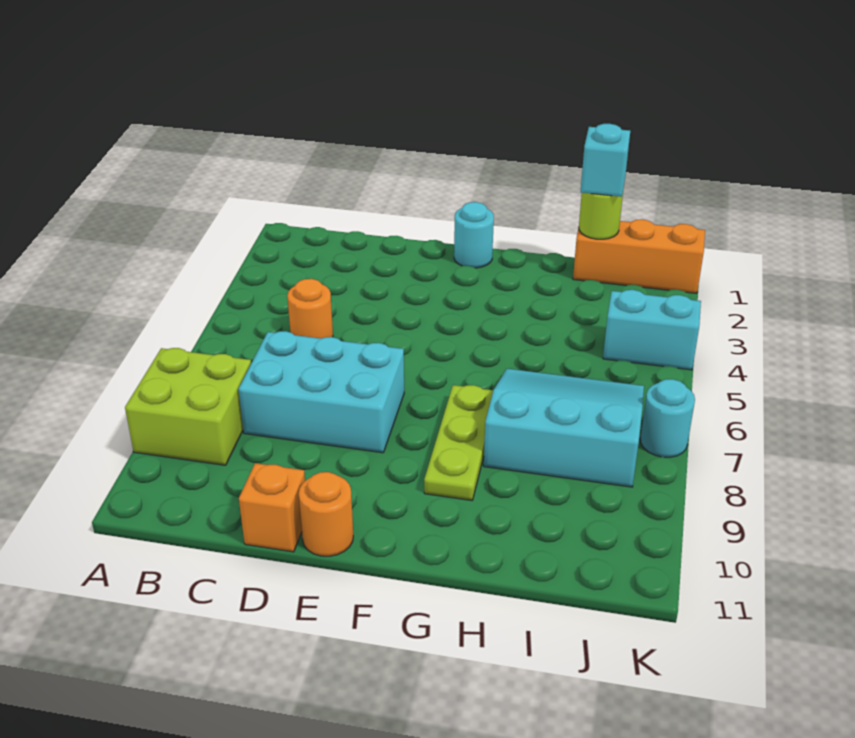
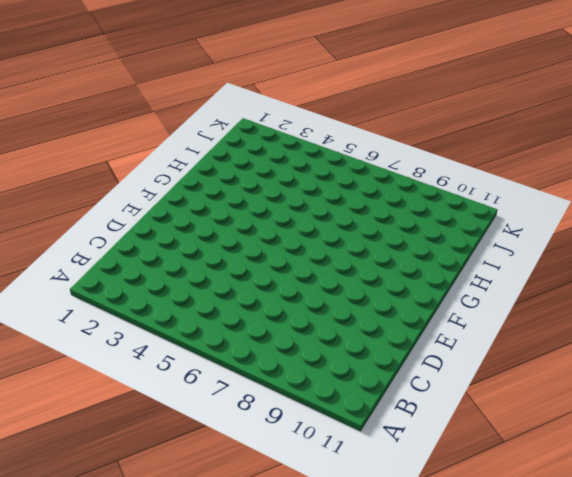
none -> lime 2x2 brick [125,348,251,465]
none -> orange 1x1 round brick [287,279,333,339]
none -> cyan 2x3 brick [239,331,404,453]

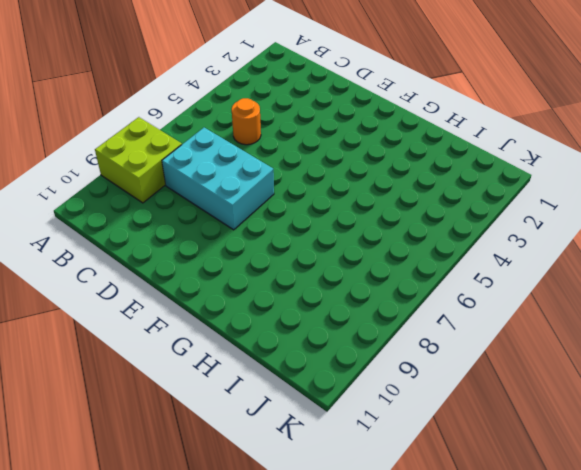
none -> orange 1x1 brick [239,463,305,552]
none -> orange 1x1 round brick [299,472,353,556]
none -> cyan 1x1 round brick [454,202,494,268]

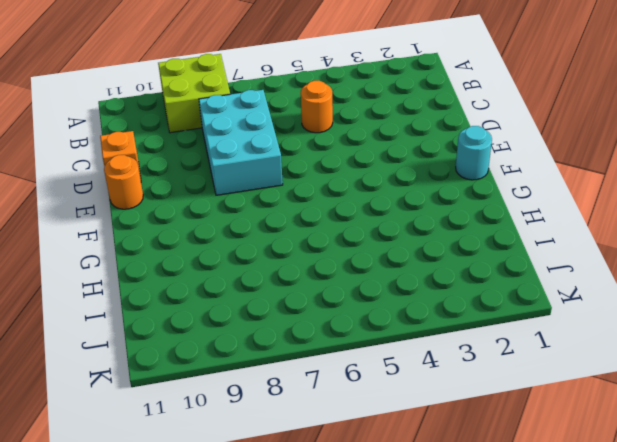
none -> lime 1x3 plate [424,385,493,500]
none -> cyan 3x3 slope [484,369,644,487]
none -> orange 1x3 brick [573,219,705,293]

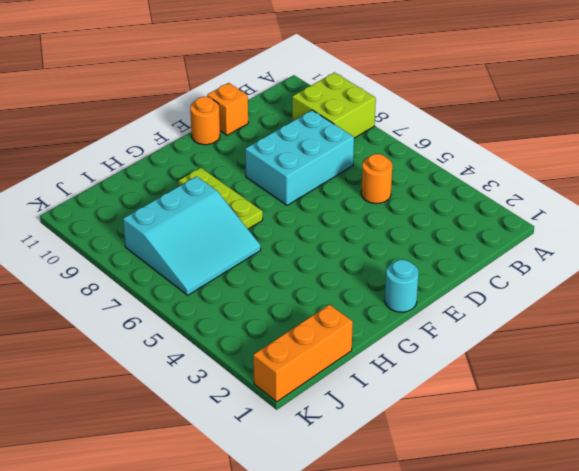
none -> cyan 1x2 brick [603,290,701,370]
none -> cyan 1x1 round brick [640,379,695,457]
none -> lime 1x1 round brick [579,193,623,239]

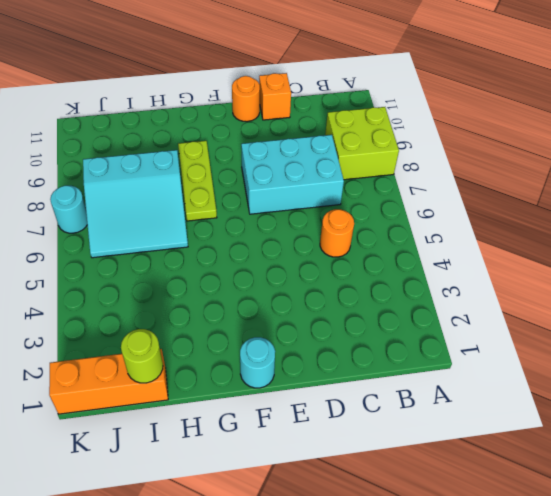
none -> cyan 1x2 brick [603,290,701,370]
none -> cyan 1x1 brick [581,124,630,197]

